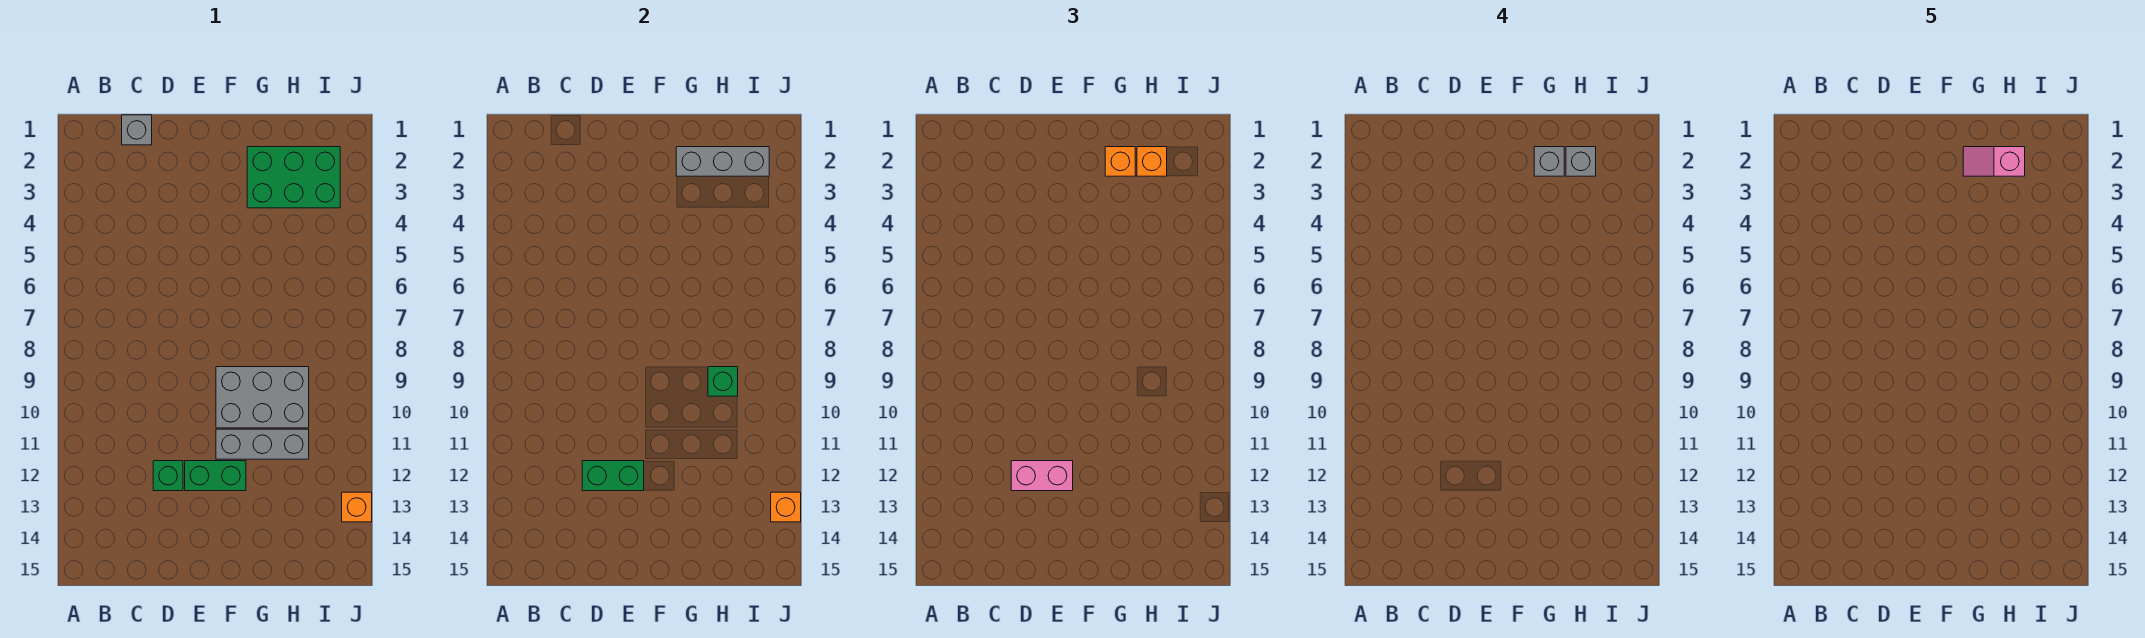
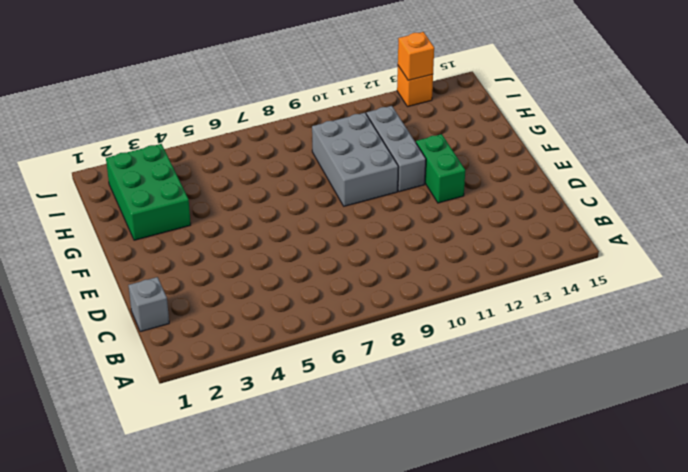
none -> green 1x1 brick [153,461,183,491]
none -> green 1x2 brick [582,461,644,491]
none -> grey 1x3 brick [676,147,769,176]

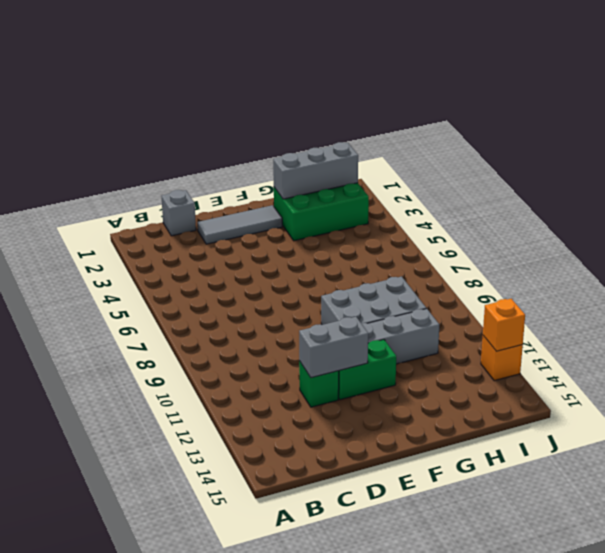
grey 1x3 tile [197,205,282,244] -> none
grey 1x2 brick [299,317,368,378] -> green 1x2 brick [582,461,644,491]
none -> green 1x1 brick [708,367,738,396]
none -> pink 1x2 brick [1011,461,1073,491]
none -> orange 1x1 brick [1105,147,1135,176]

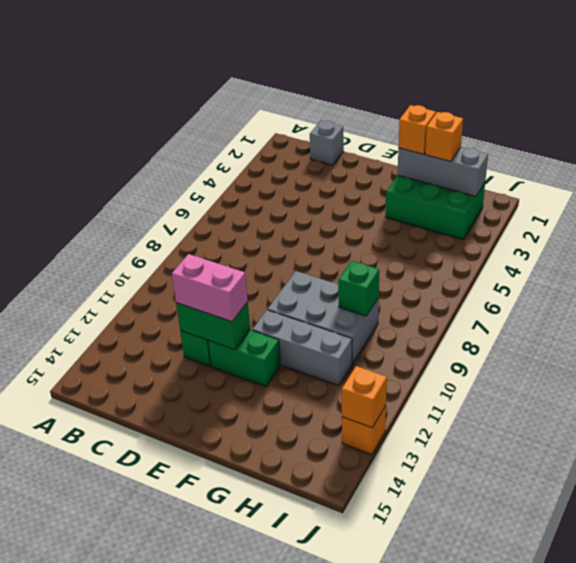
none -> grey 1x1 brick [1534,147,1564,176]
none -> grey 1x1 brick [1566,147,1596,176]
none -> pink 1x2 slope [1963,147,2025,176]

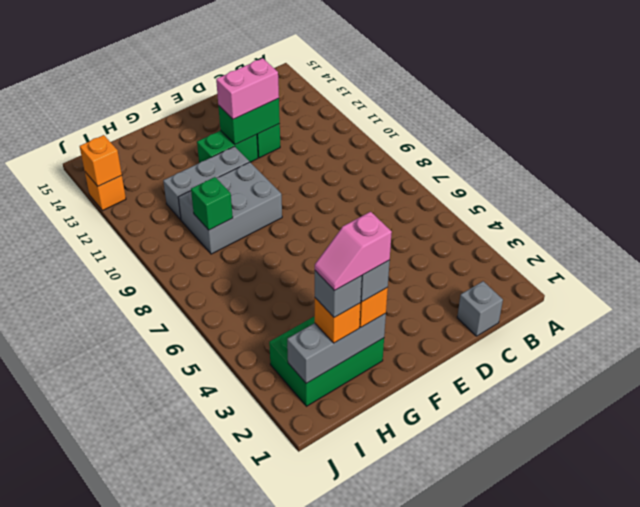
pink 1x2 slope [315,212,392,291] -> pink 1x2 slope turned to [1963,147,2025,176]

